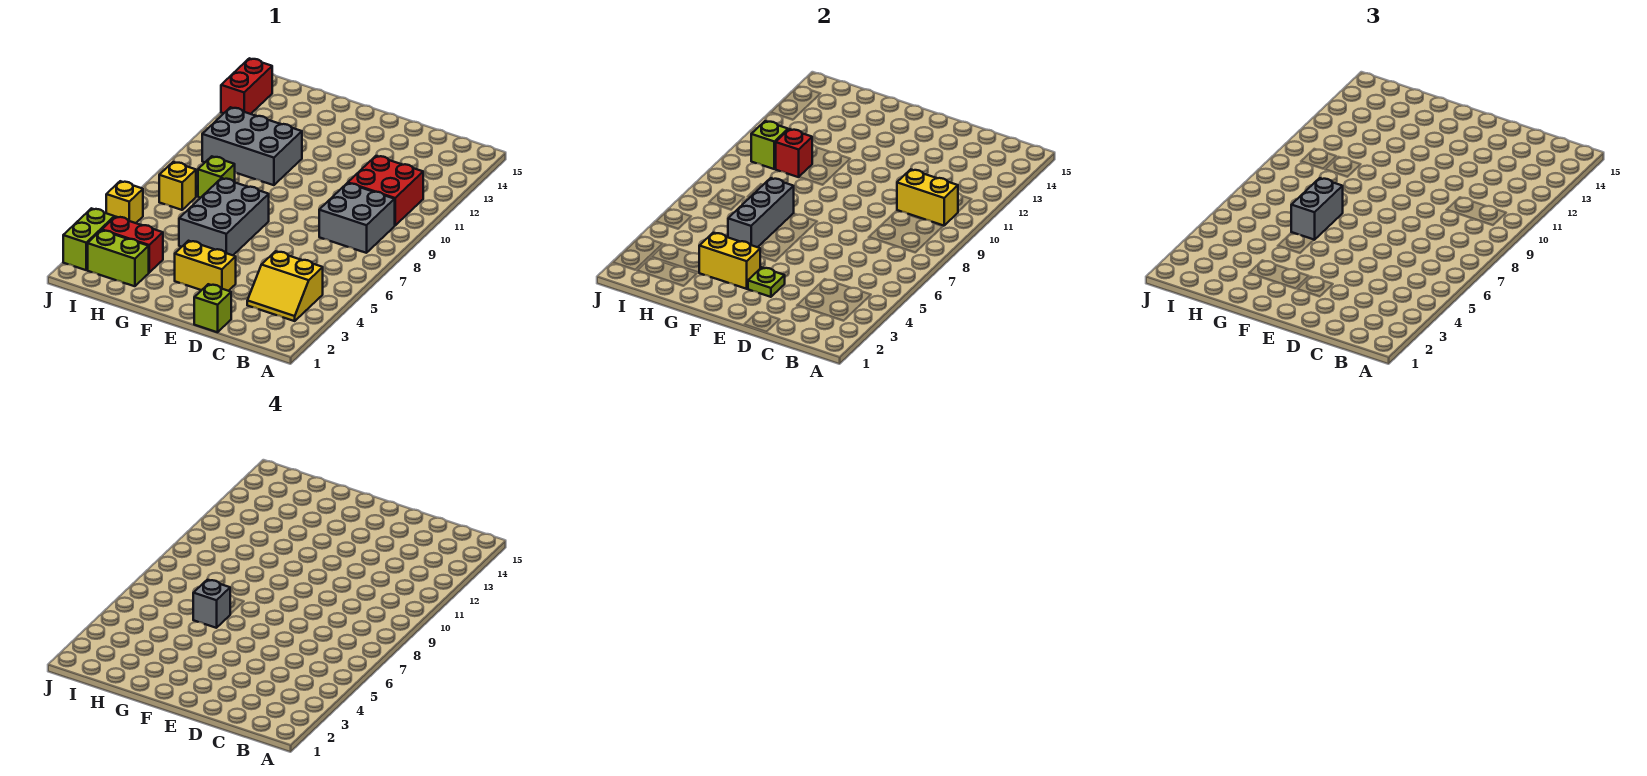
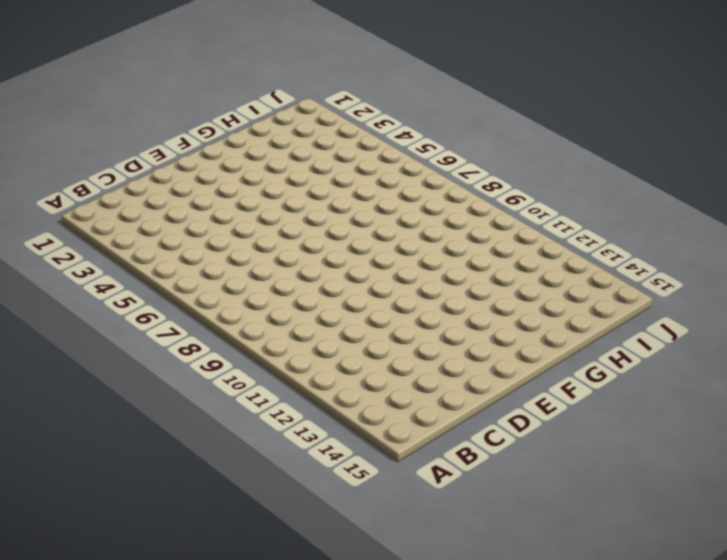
none -> yellow 2x2 slope [247,251,323,321]
none -> grey 2x2 brick [319,183,395,253]
none -> red 2x2 brick [348,156,423,225]

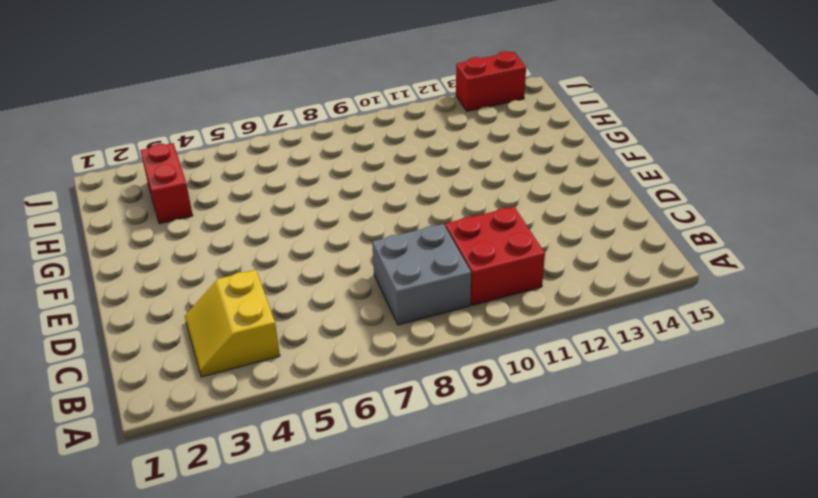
none -> lime 1x1 brick [194,284,231,332]
none -> yellow 1x2 brick [175,241,236,291]
none -> grey 2x3 brick [179,178,269,255]

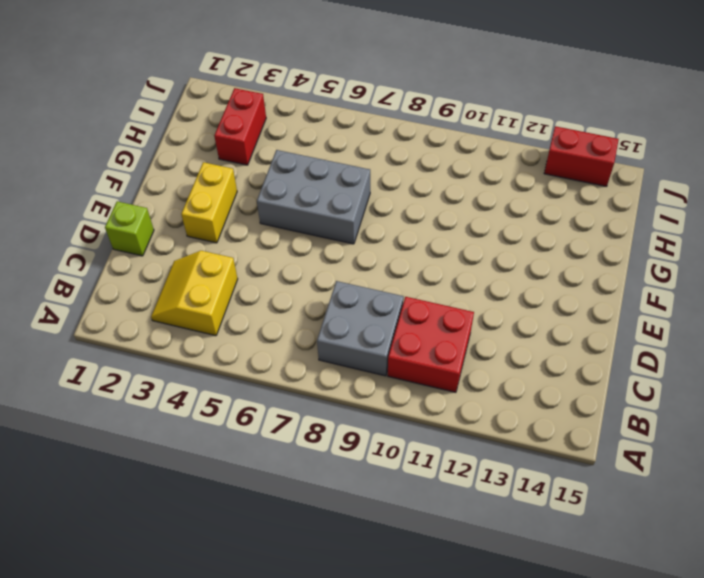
none -> grey 2x3 brick [202,107,302,185]
none -> lime 1x2 brick [88,230,149,286]
none -> lime 1x1 brick [198,156,235,198]

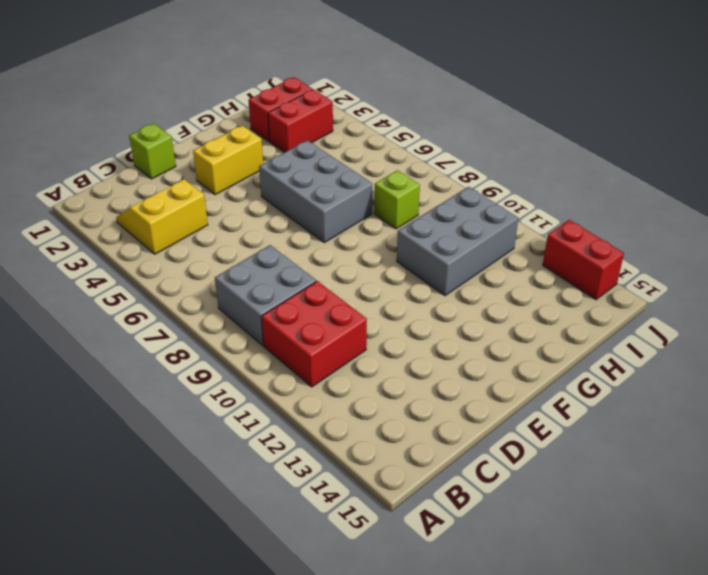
red 1x2 brick [249,77,312,141] -> lime 1x2 brick [88,230,149,286]
none -> yellow 1x1 brick [159,162,196,210]
none -> lime 1x2 brick [63,208,114,270]
none -> yellow 1x1 brick [106,181,143,223]

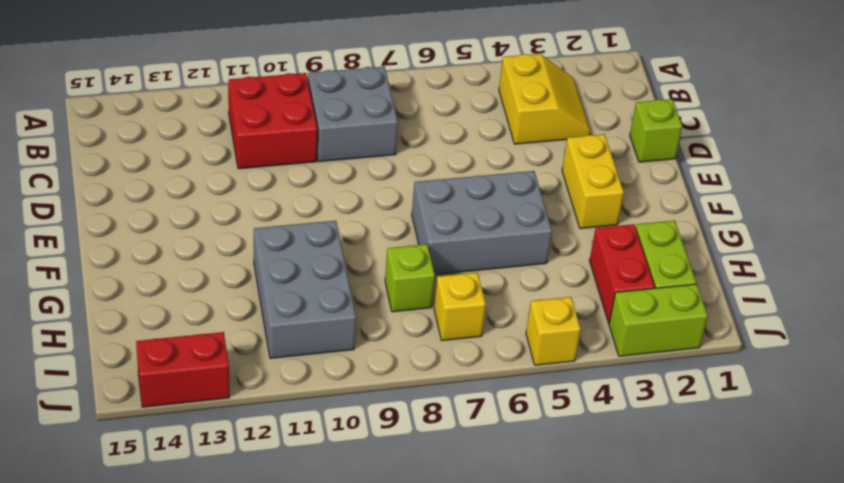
none -> yellow 1x2 brick [897,169,958,226]
none -> lime 1x1 plate [748,267,785,297]
none -> yellow 1x2 brick [699,233,760,289]

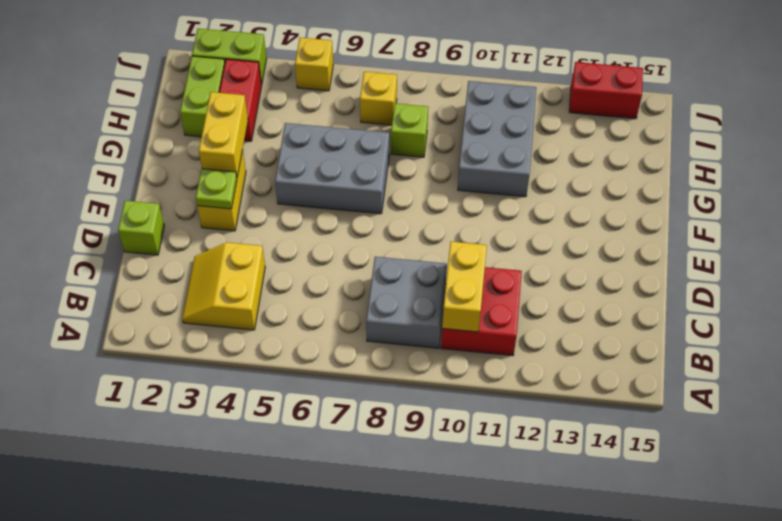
none -> grey 1x3 brick [728,178,794,247]
none -> red 1x1 brick [776,129,812,177]
none -> lime 1x1 brick [751,121,788,169]

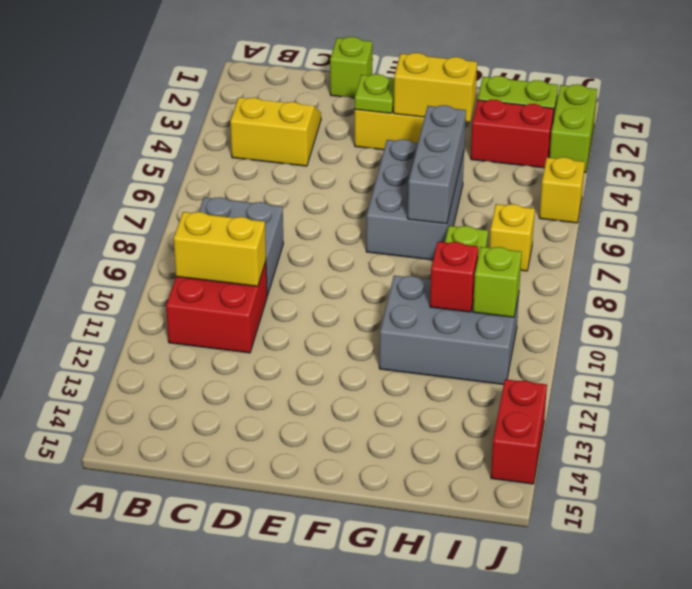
none -> grey 1x2 brick [1291,178,1343,240]
none -> grey 1x1 brick [193,580,230,628]

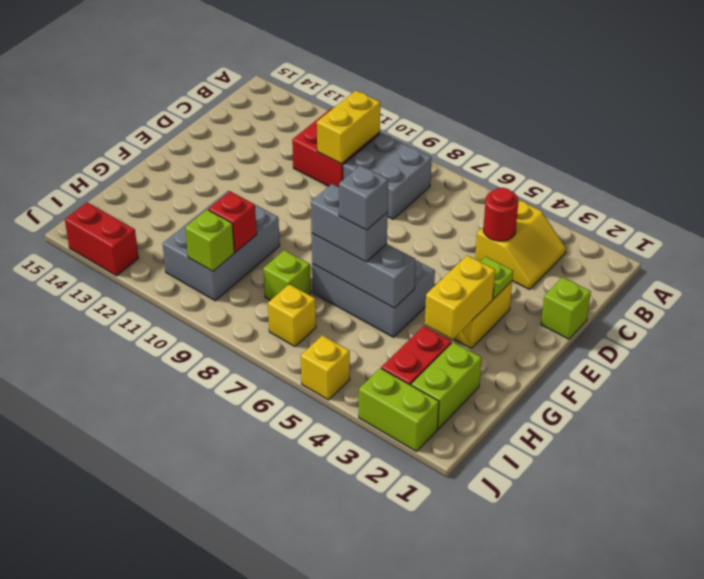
red 1x1 round brick [483,188,519,241] -> none

